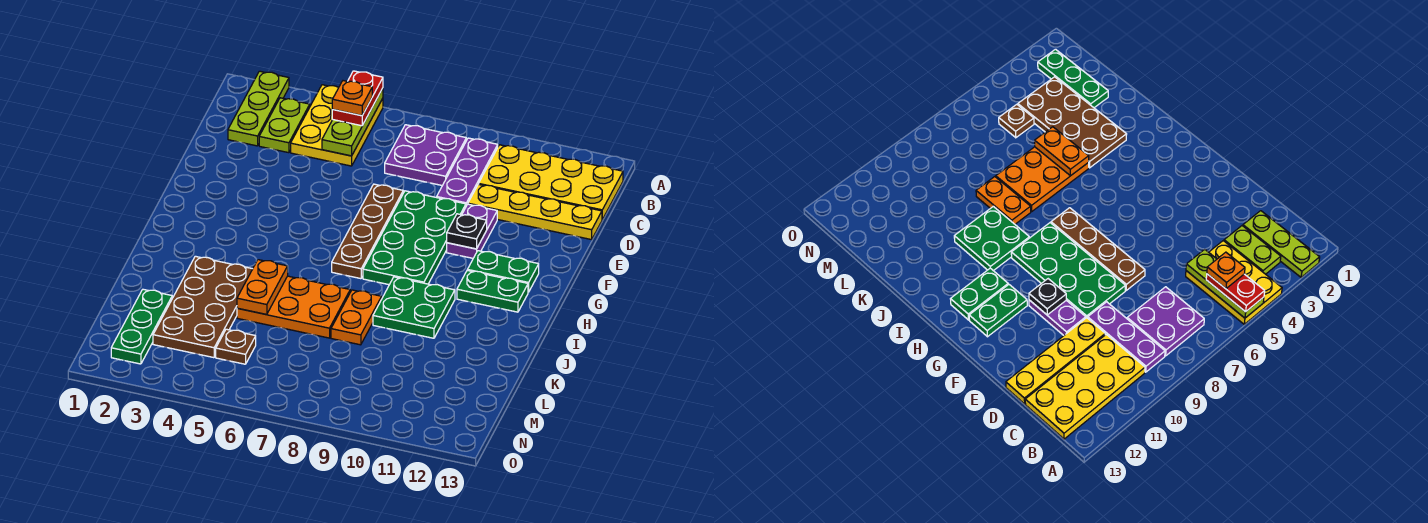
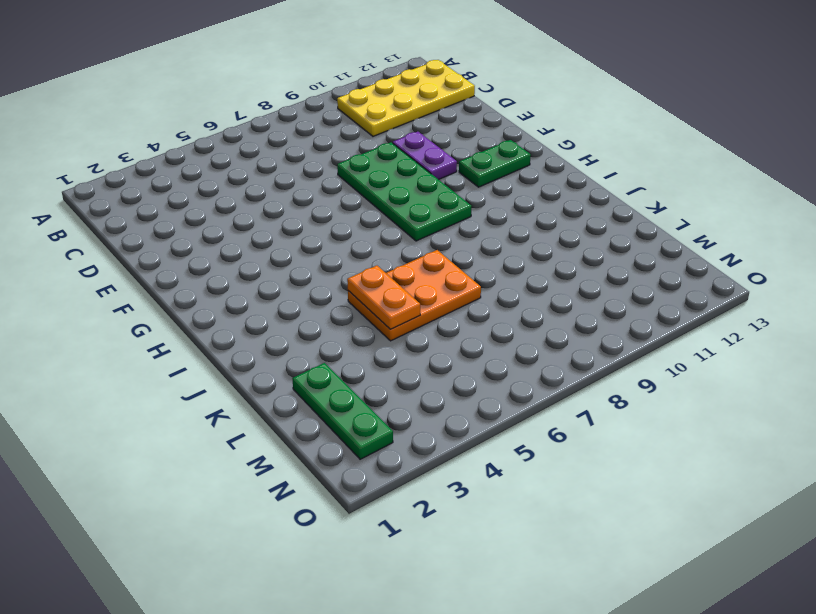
none -> lime 1x3 plate [228,71,289,146]
none -> yellow 2x3 plate [291,85,383,166]
none -> lime 1x2 plate [259,98,310,153]

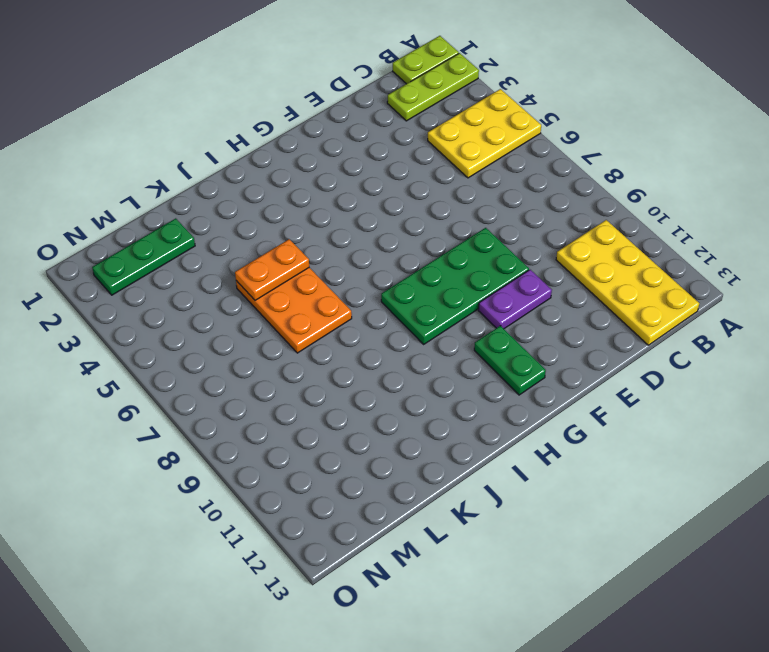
lime 1x2 plate [393,36,459,84] -> lime 1x2 plate moved to [259,98,310,153]
none -> purple 2x2 plate [385,125,466,186]
none -> purple 1x3 plate [437,138,498,206]
none -> yellow 1x4 plate [468,184,602,240]

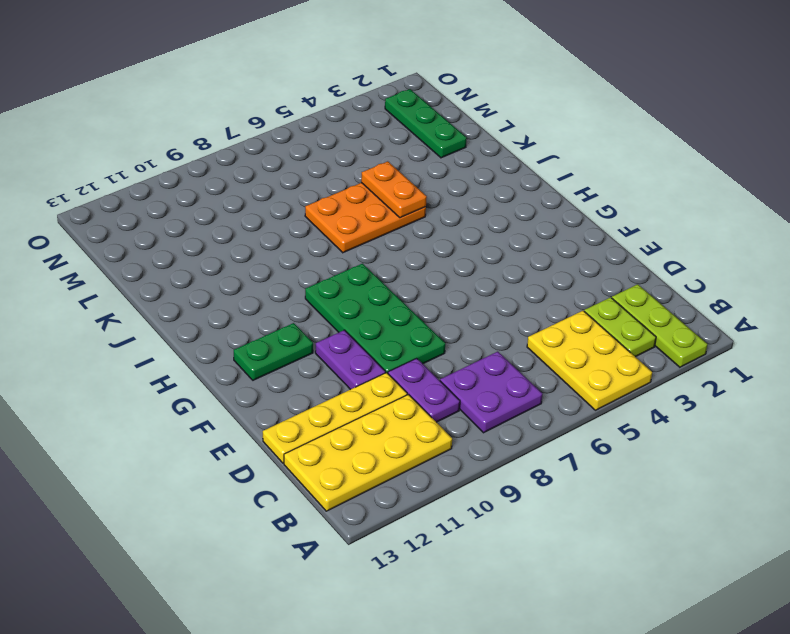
purple 1x2 plate [388,358,460,422] -> purple 1x3 plate [437,138,498,206]
none -> brown 1x4 plate [332,184,403,279]
none -> green 1x2 plate [457,270,528,312]
none -> green 2x2 plate [373,277,455,338]

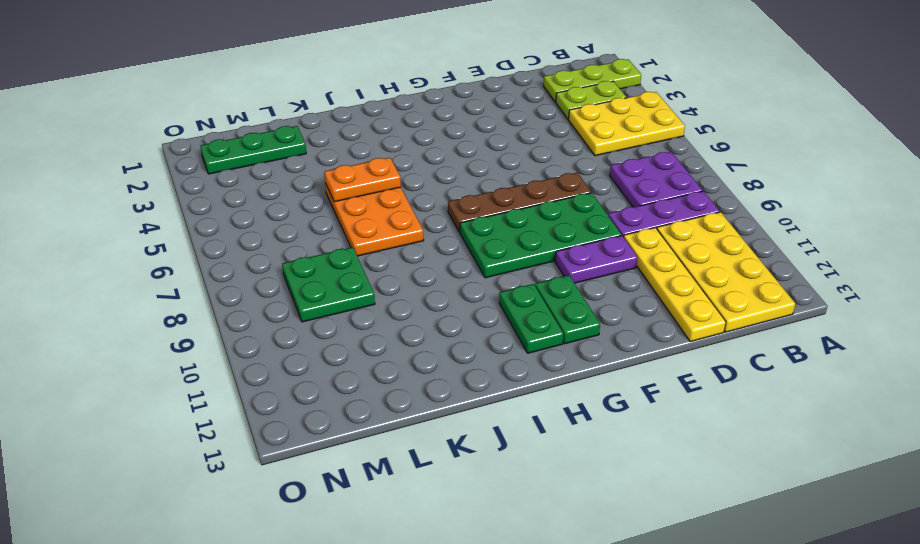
green 2x2 plate [282,247,375,322] -> green 2x2 plate moved to [373,277,455,338]
none -> brown 2x4 plate [153,256,252,358]
none -> orange 1x2 plate [331,290,382,345]
none -> brown 1x1 plate [216,329,256,364]

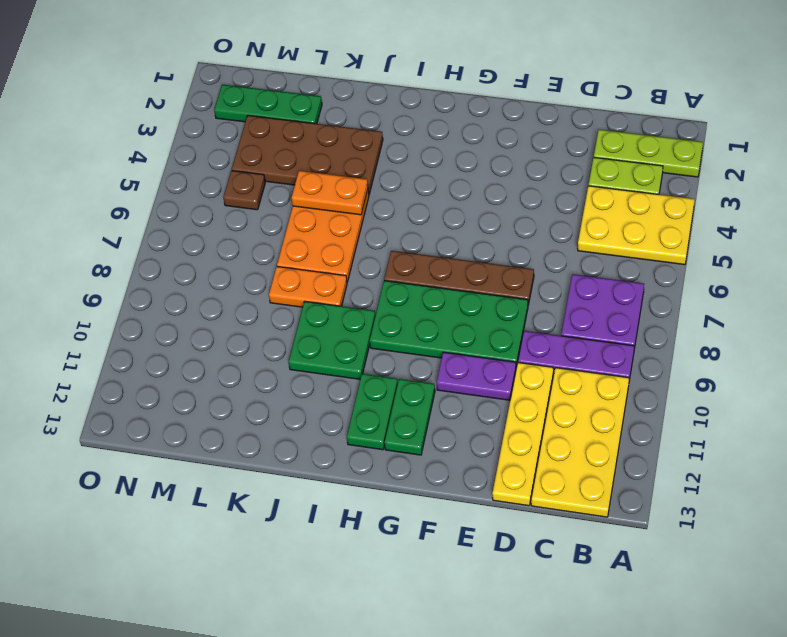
none -> lime 1x3 plate [322,88,383,156]
none -> black 1x1 plate [447,214,487,249]
none -> red 1x2 plate [332,71,383,126]

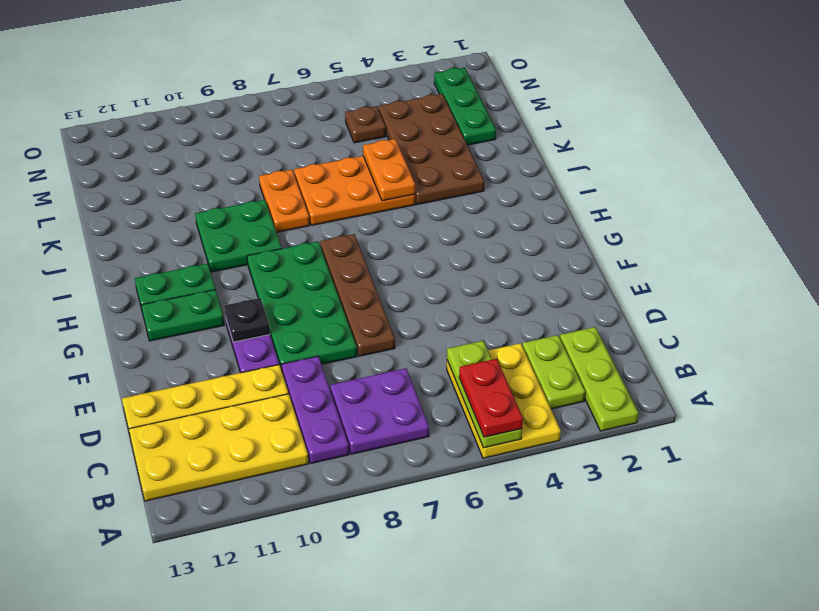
none -> orange 1x1 plate [332,81,372,116]

